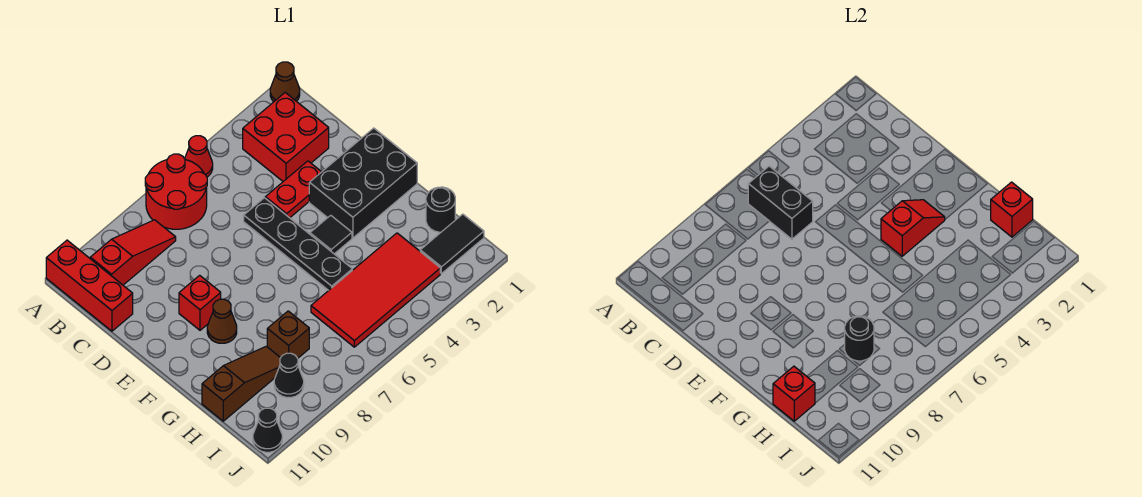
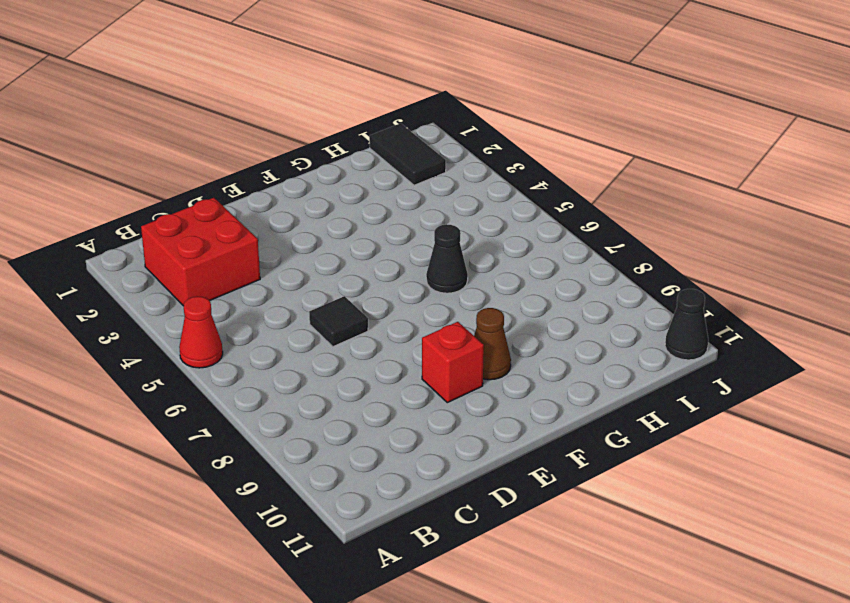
black 1x1 tile [309,296,368,347] -> black 1x1 tile moved to [310,215,352,254]
black 1x1 cone [426,224,468,293] -> black 1x1 cone moved to [274,353,304,397]
none -> brown 1x1 cone [270,62,300,102]
none -> red 2x2 round brick [145,154,207,229]
none -> red 1x3 brick [46,240,133,331]

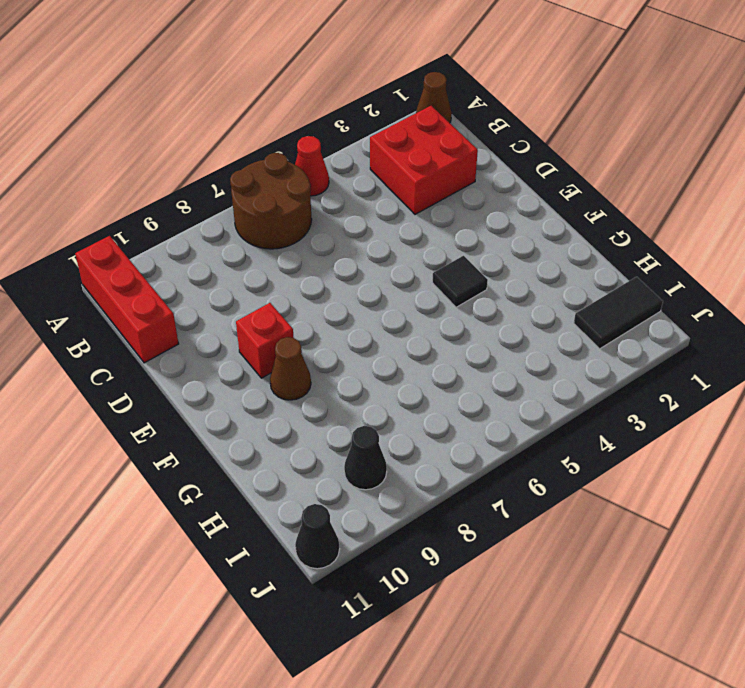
brown 2x2 round brick [230,153,312,249] -> red 2x2 round brick [145,154,207,229]
none -> red 1x3 slope [90,220,176,285]
none -> red 1x2 plate [265,161,321,218]
none -> black 1x4 plate [244,198,352,290]

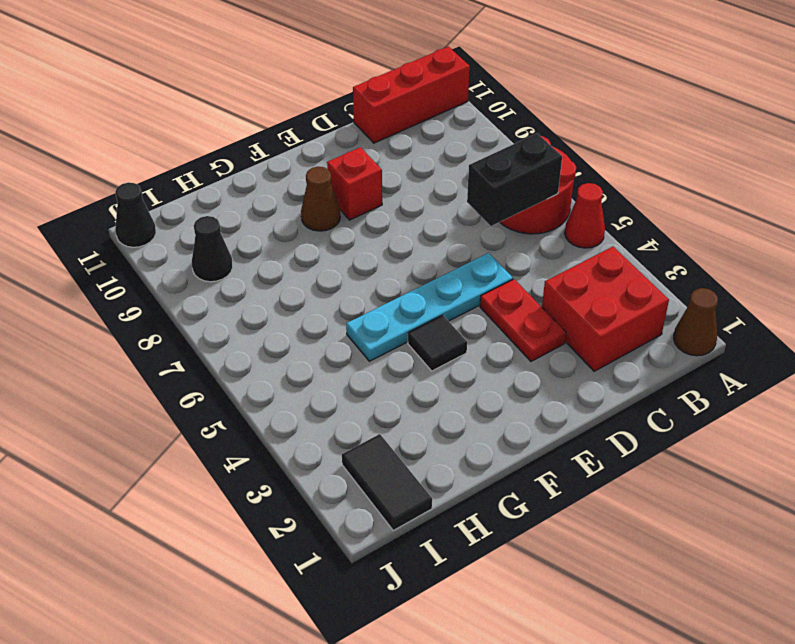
cyan 1x4 plate [346,253,513,361] -> black 1x4 plate [244,198,352,290]
none -> red 1x3 slope [90,220,176,285]
none -> black 2x3 brick [309,128,417,238]
none -> black 1x1 round brick [426,187,455,232]

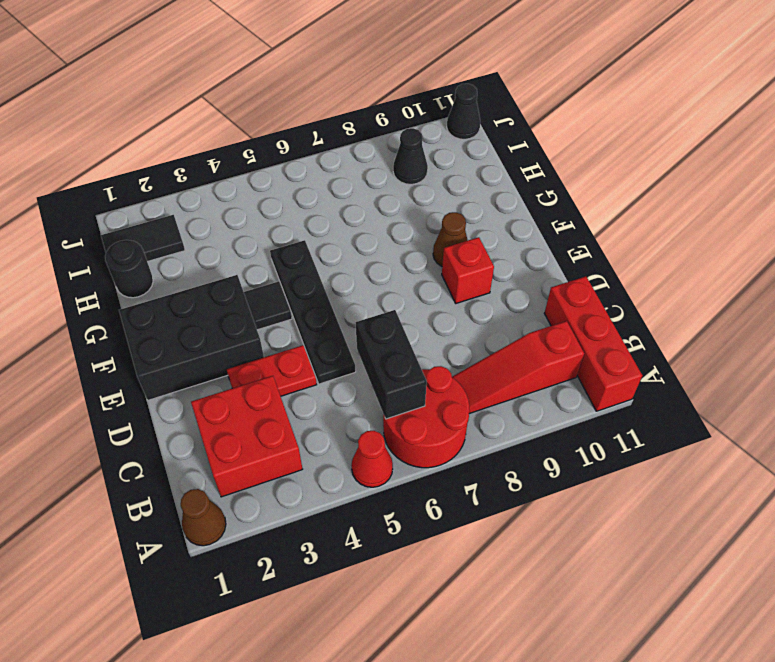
none -> red 2x4 tile [311,233,440,347]
none -> brown 1x1 brick [267,311,309,358]
none -> brown 1x3 slope [202,346,280,421]

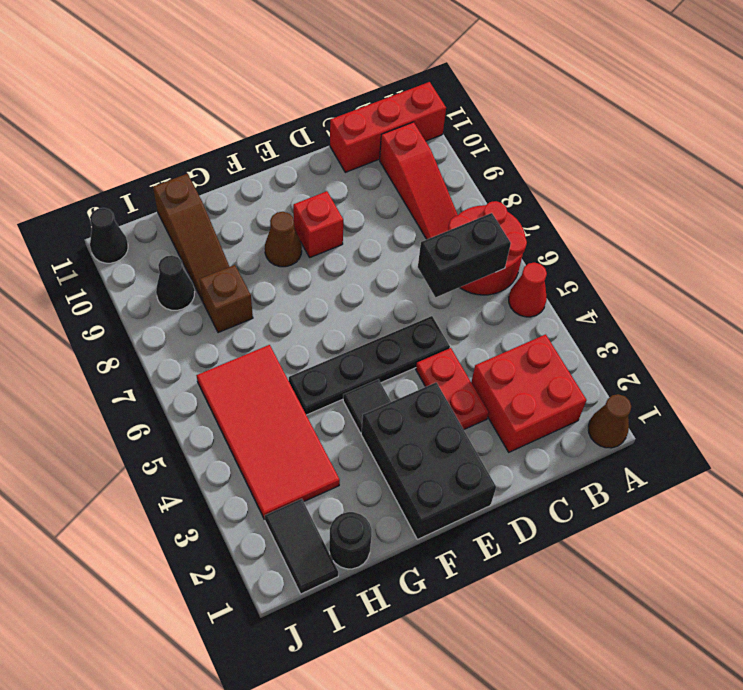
none -> red 1x2 slope [881,200,945,256]
none -> red 1x1 brick [991,182,1033,237]
none -> black 1x1 round brick [845,316,874,361]

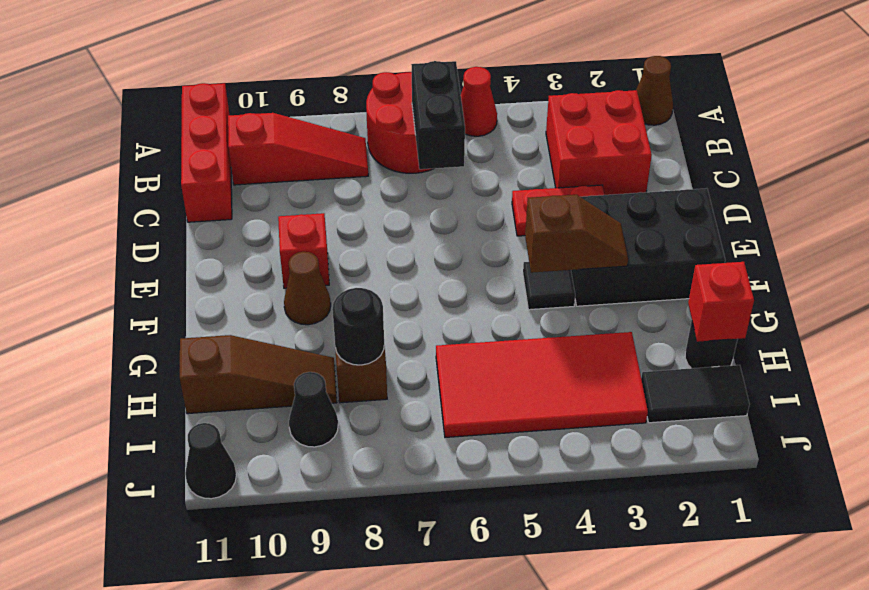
brown 1x2 slope [525,195,628,273] -> red 1x2 slope [881,200,945,256]
none -> black 1x4 plate [244,198,352,290]
none -> red 1x1 brick [773,366,815,421]

